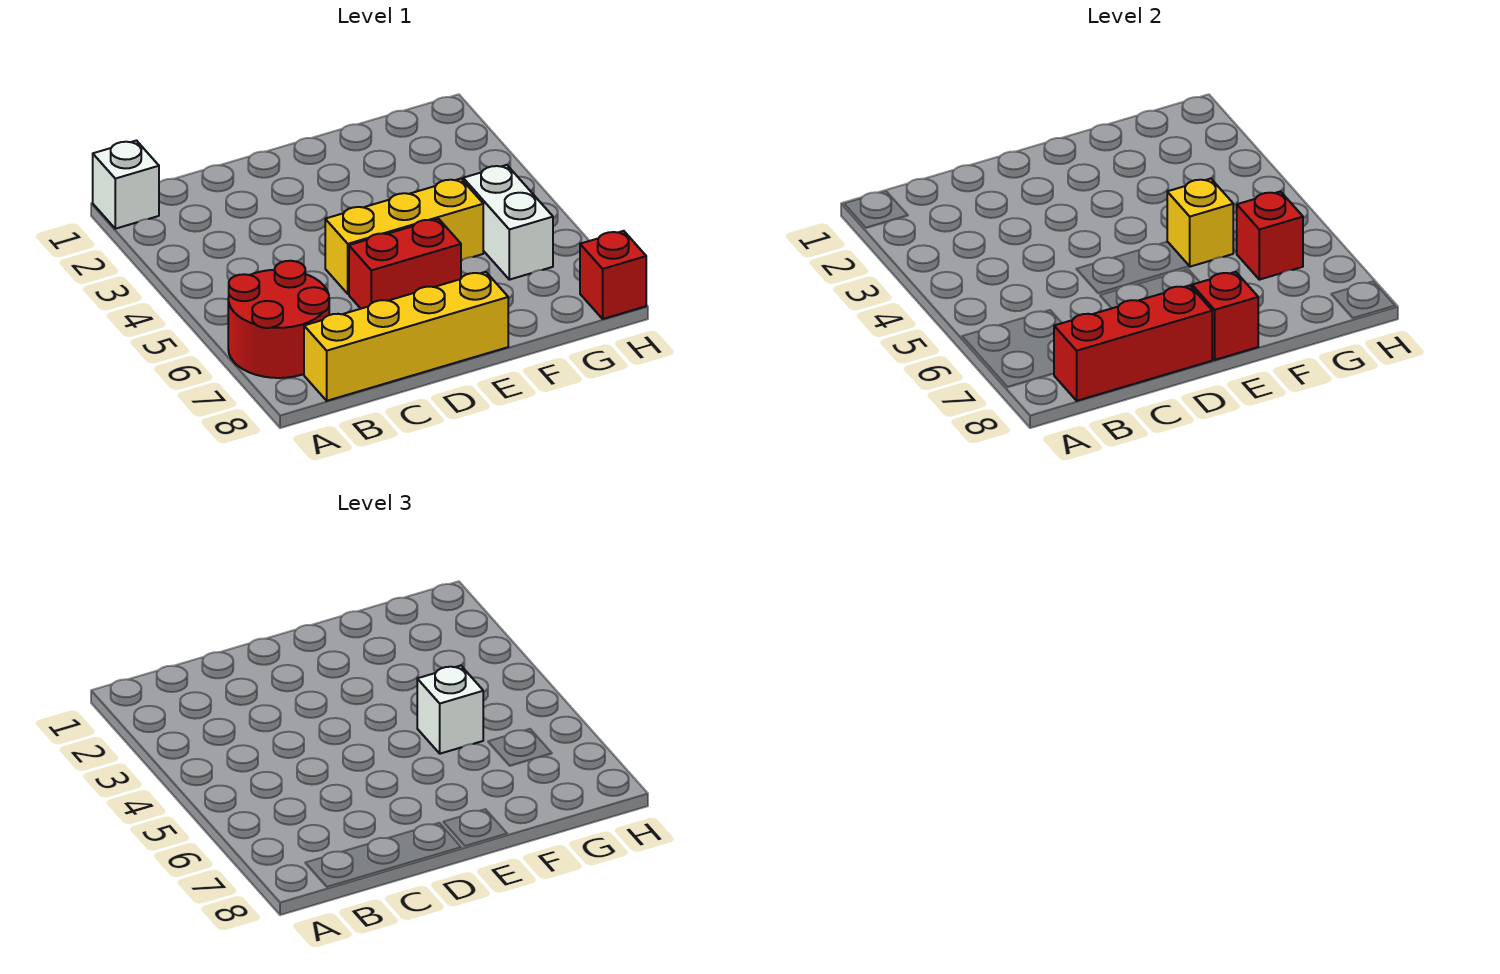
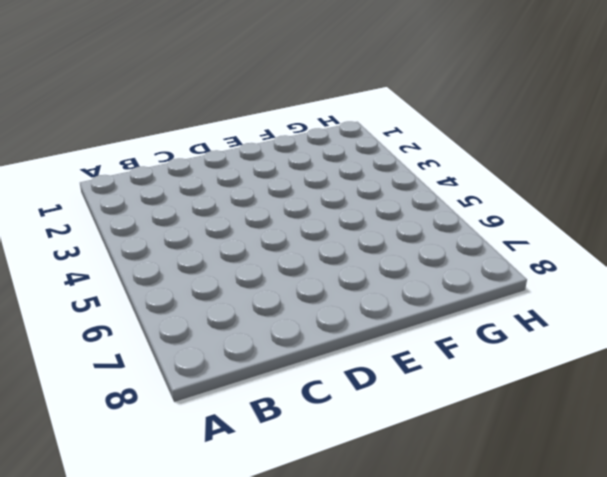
none -> white 1x1 brick [93,141,159,229]
none -> red 2x2 round brick [228,261,329,378]
none -> yellow 1x4 brick [304,272,508,401]

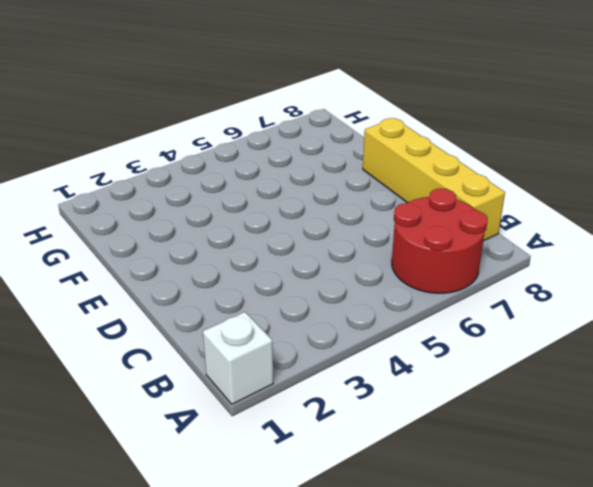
none -> yellow 1x3 brick [325,178,483,294]
none -> red 1x2 brick [349,219,461,309]
none -> white 1x2 brick [463,165,553,280]

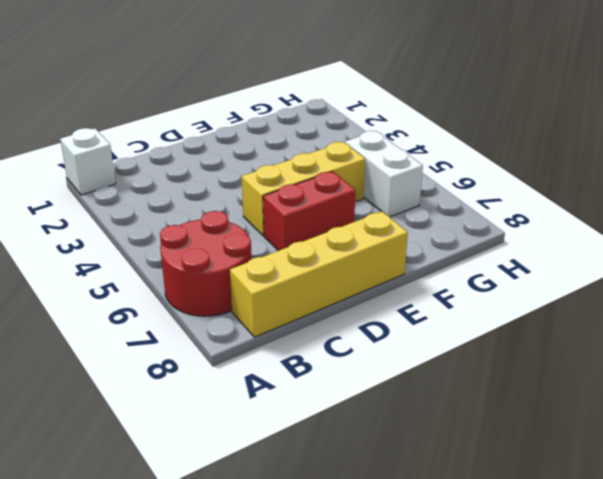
none -> red 1x1 brick [580,231,646,319]
none -> red 1x3 brick [1054,285,1212,401]
none -> red 1x1 brick [1192,272,1258,360]

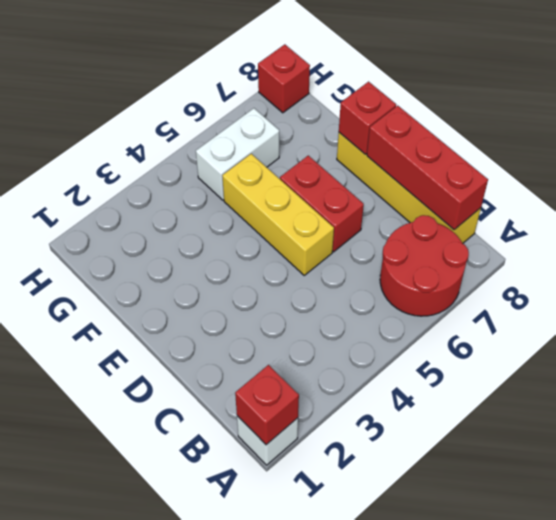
red 1x1 brick [235,365,299,445] -> red 1x1 brick moved to [1237,191,1303,280]
none -> yellow 1x1 brick [1167,178,1233,267]
none -> white 1x1 brick [417,665,483,754]

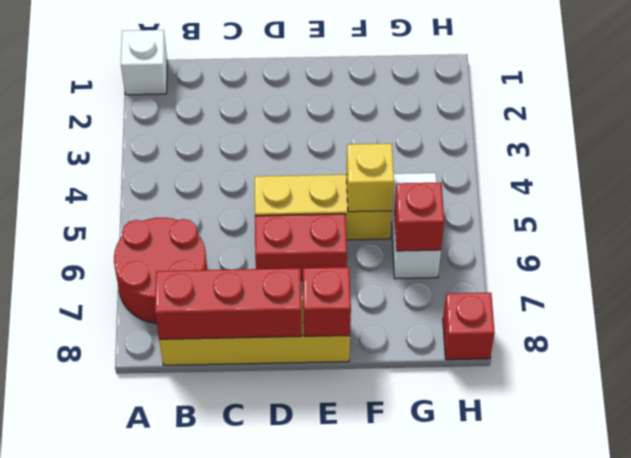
none -> white 1x1 brick [417,665,483,754]

